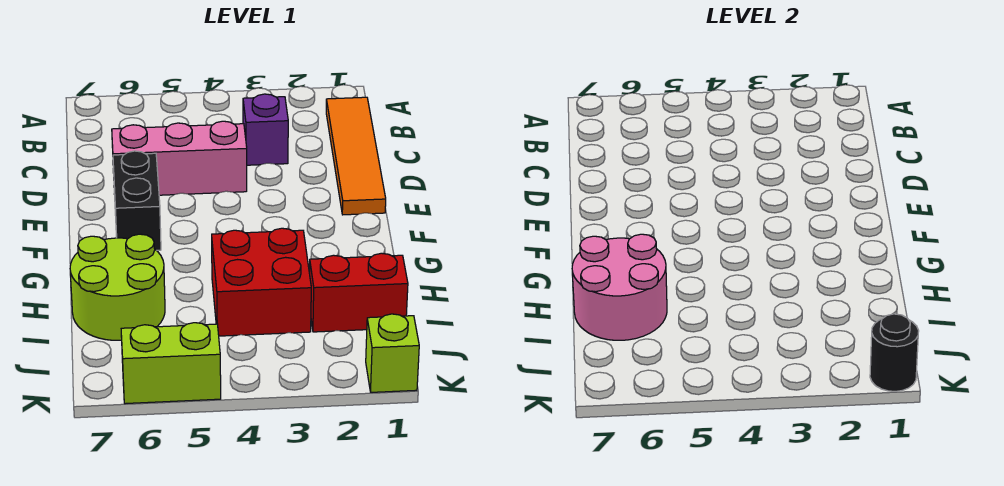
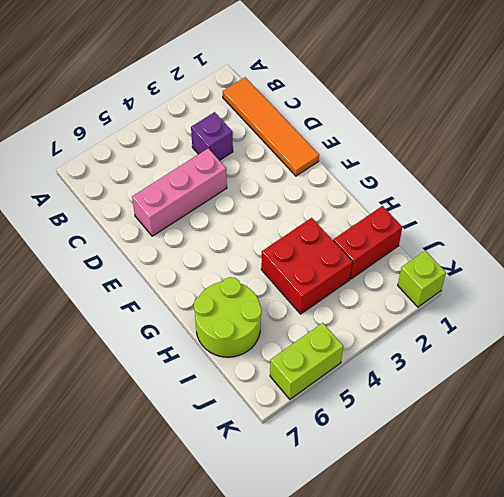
none -> black 1x2 brick [113,151,161,250]
none -> pink 2x2 round brick [572,234,667,340]

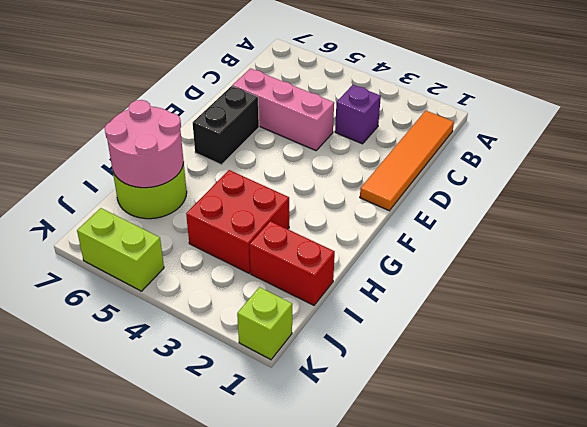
none -> black 1x1 round brick [870,314,919,391]

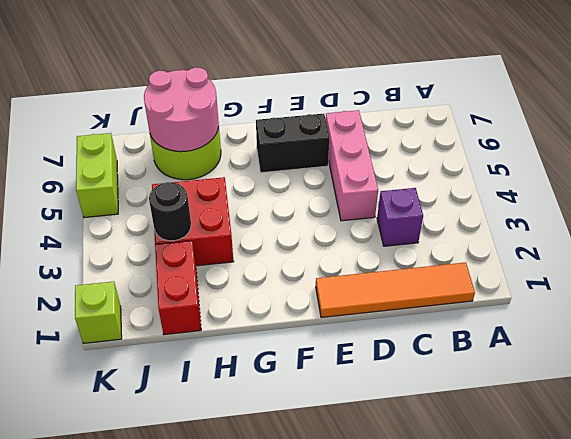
black 1x1 round brick [149,182,191,241] -> black 1x1 round brick moved to [870,314,919,391]

